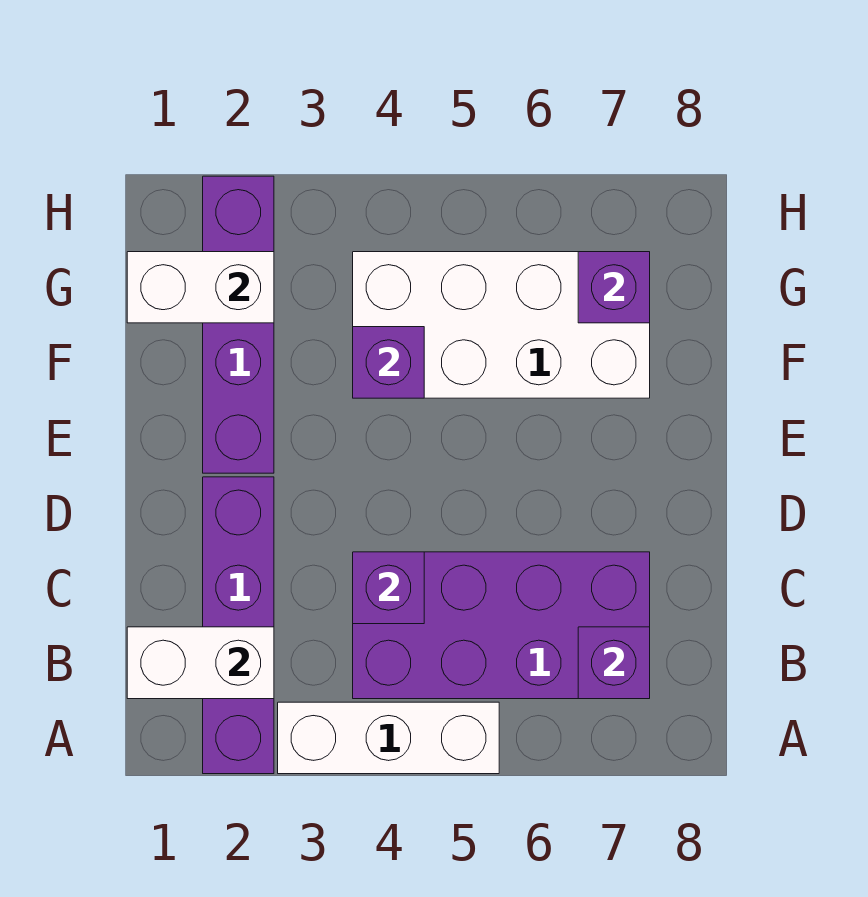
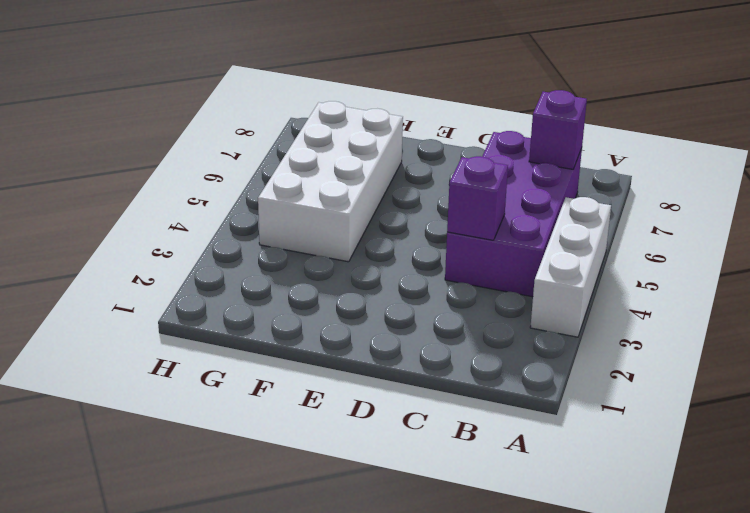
none -> purple 1x4 brick [203,477,274,774]
none -> purple 1x4 brick [203,176,274,473]

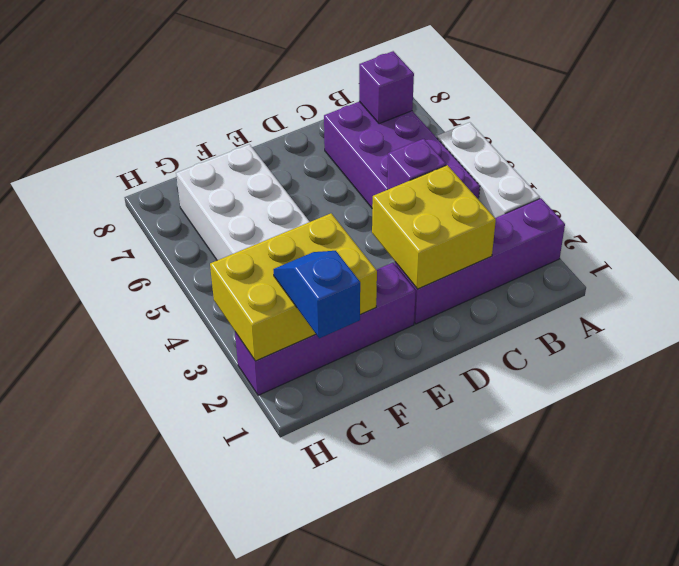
yellow 2x2 brick [372,165,496,289] -> none
yellow 2x3 brick [210,213,377,361] -> white 1x2 brick [127,252,274,323]
blue 1x2 slope [273,251,360,338] -> none
none -> white 1x2 brick [127,627,274,699]
none -> purple 1x1 brick [353,327,424,398]

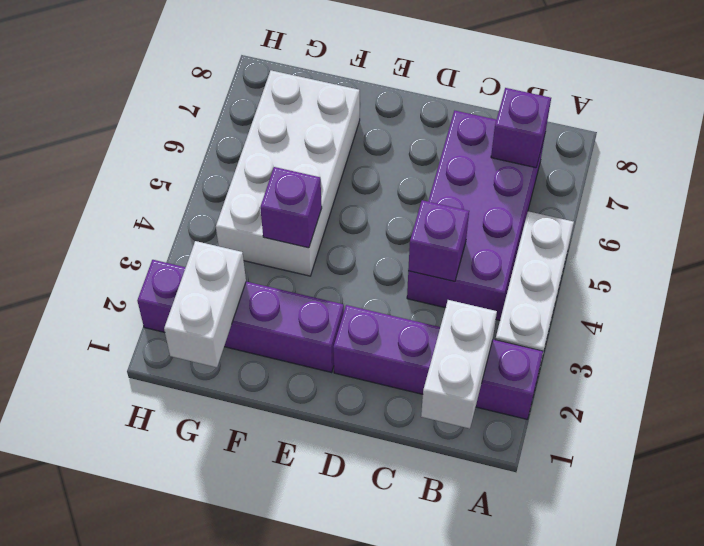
none -> purple 1x1 brick [578,252,650,323]

